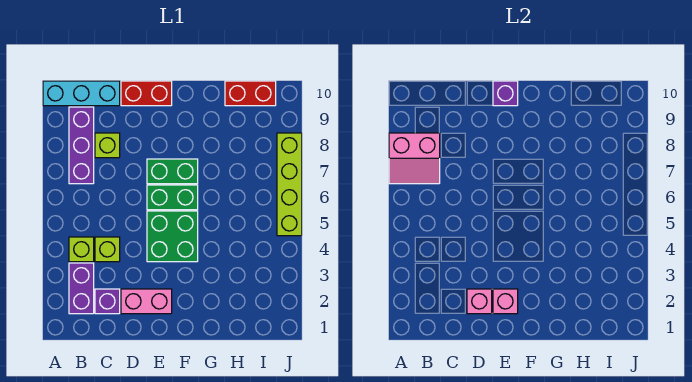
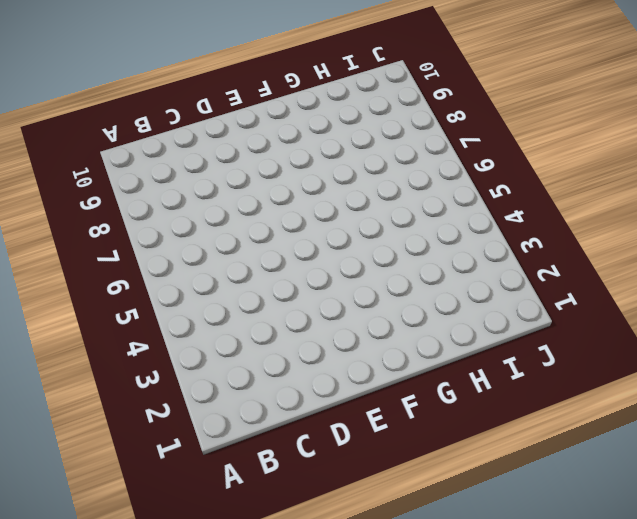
none -> cyan 1x3 brick [43,81,120,106]
none -> purple 1x2 brick [69,263,94,314]
none -> lime 1x1 brick [69,237,94,262]

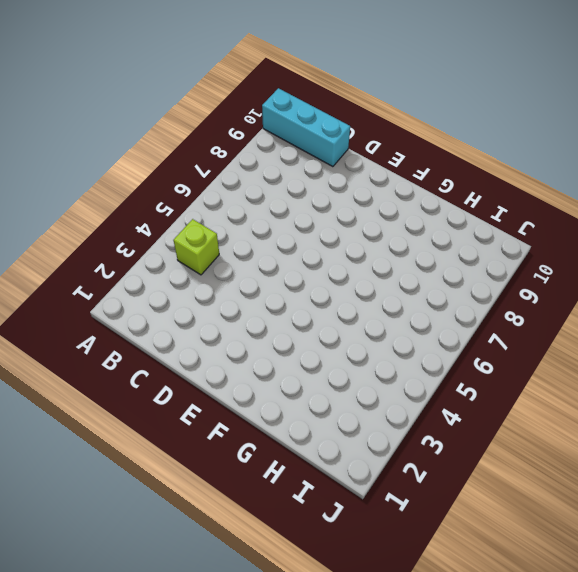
none -> purple 1x2 brick [69,263,94,314]
none -> purple 1x3 brick [69,107,94,184]
none -> purple 1x1 brick [95,289,120,314]

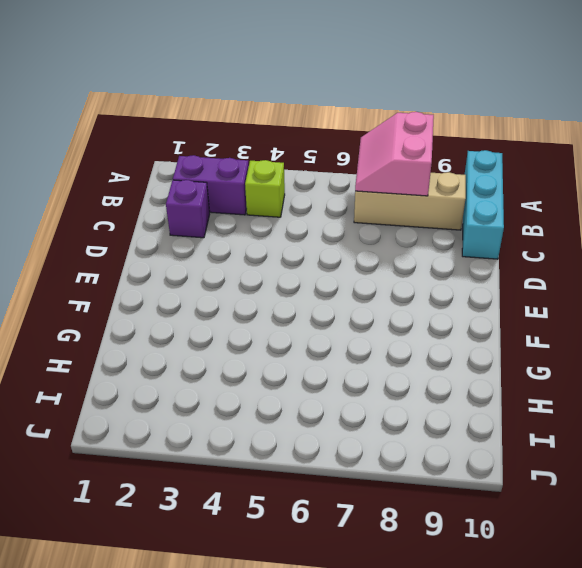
tan 1x3 brick [354,172,466,230] -> purple 1x3 brick [69,107,94,184]
none -> lime 1x1 brick [95,237,120,262]
none -> lime 1x1 brick [95,133,120,158]
none -> pink 1x2 brick [121,289,172,314]

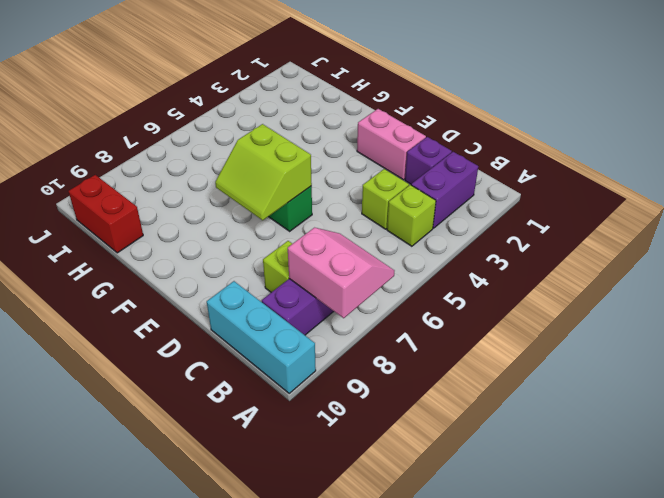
lime 2x2 slope [215,124,312,220] -> none
none -> red 1x2 brick [121,81,172,106]
none -> green 2x2 brick [147,211,198,262]
none -> green 1x2 brick [147,159,198,184]

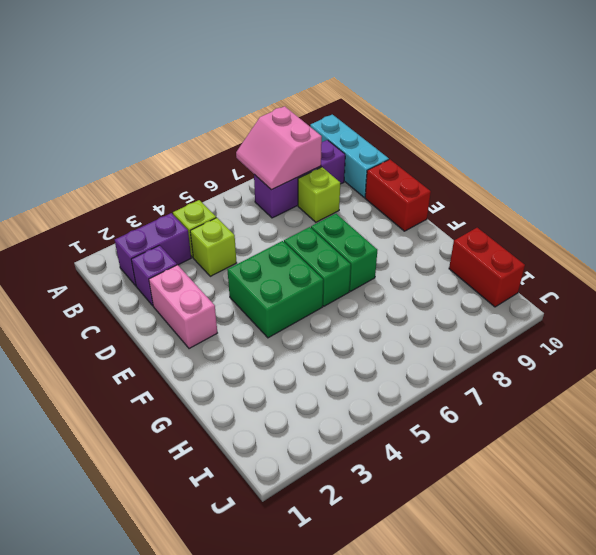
none -> lime 1x4 brick [277,133,302,236]
none -> pink 1x1 brick [467,289,492,314]
none -> pink 1x1 brick [493,289,518,314]

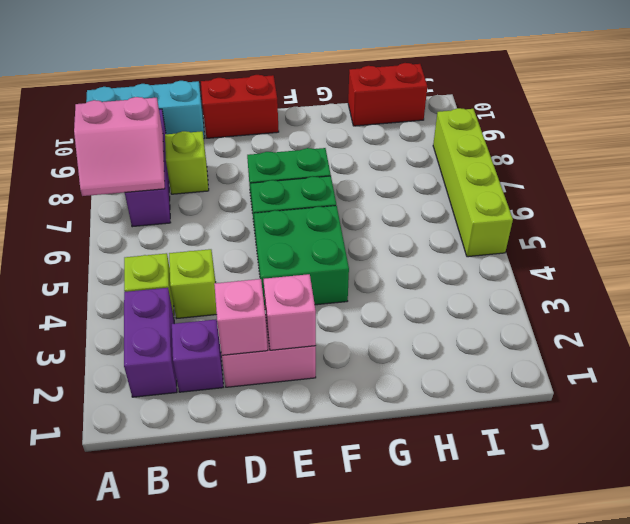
none -> purple 1x1 brick [493,81,518,106]

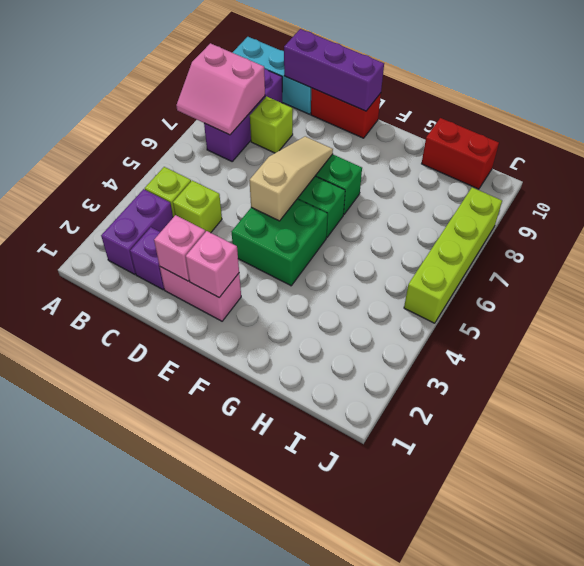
purple 1x3 brick [284,29,384,111] -> purple 1x1 brick [493,81,518,106]
tan 1x3 slope [249,136,333,221] -> none

